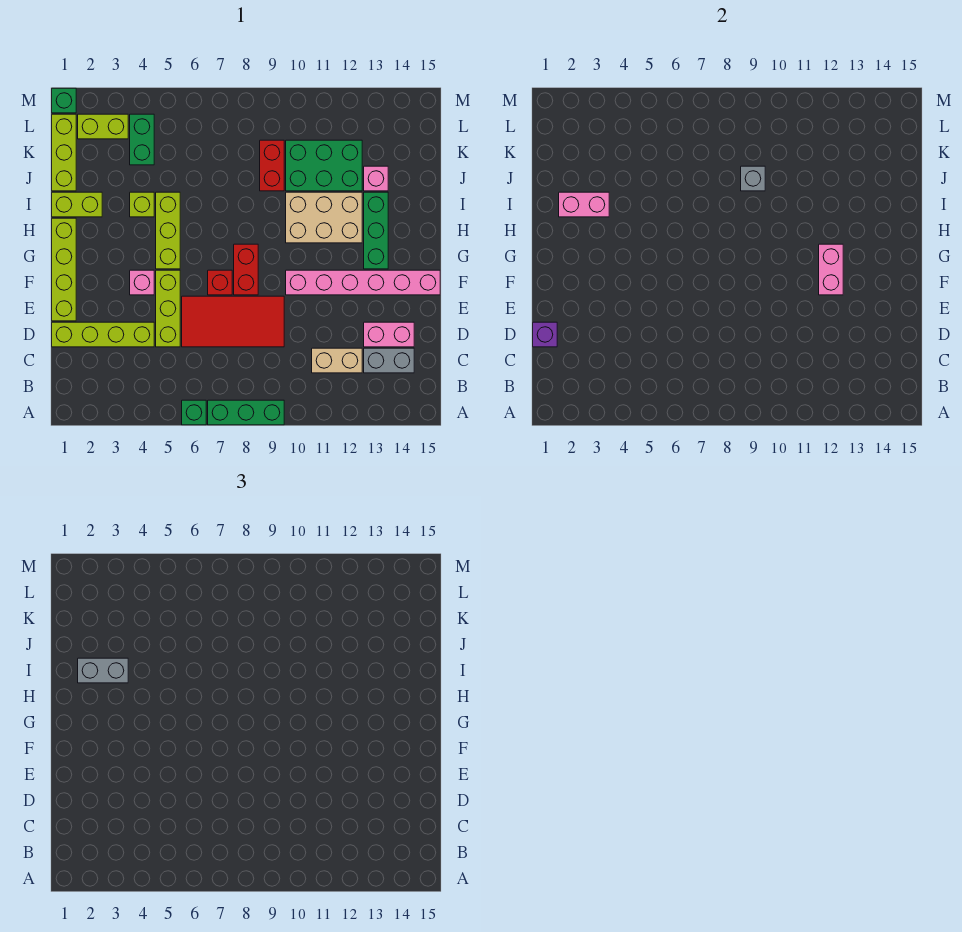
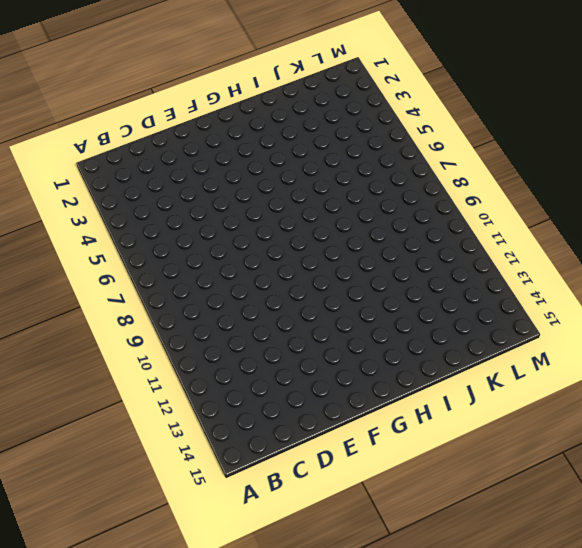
none -> green 1x1 brick [182,400,206,425]
none -> green 1x3 brick [208,400,284,425]
none -> tan 1x2 brick [312,348,362,373]
none -> grey 1x2 brick [364,348,414,373]

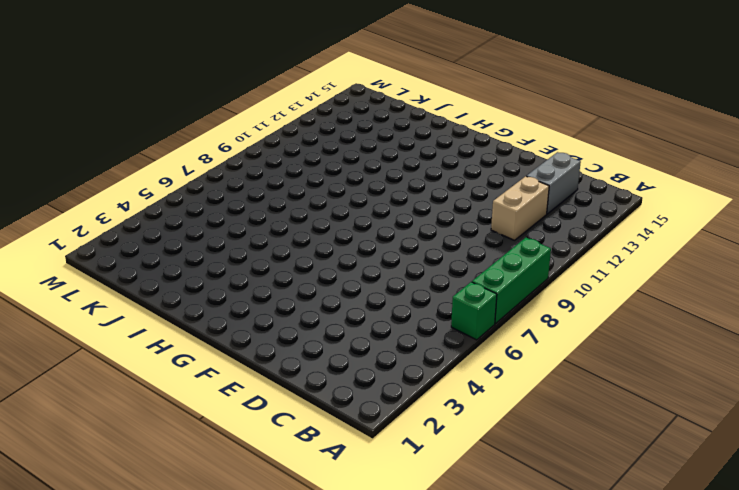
none -> lime 1x4 brick [52,322,154,347]
none -> lime 1x3 brick [156,270,180,347]
none -> red 2x4 tile [182,296,284,347]
none -> pink 1x2 brick [364,322,414,347]

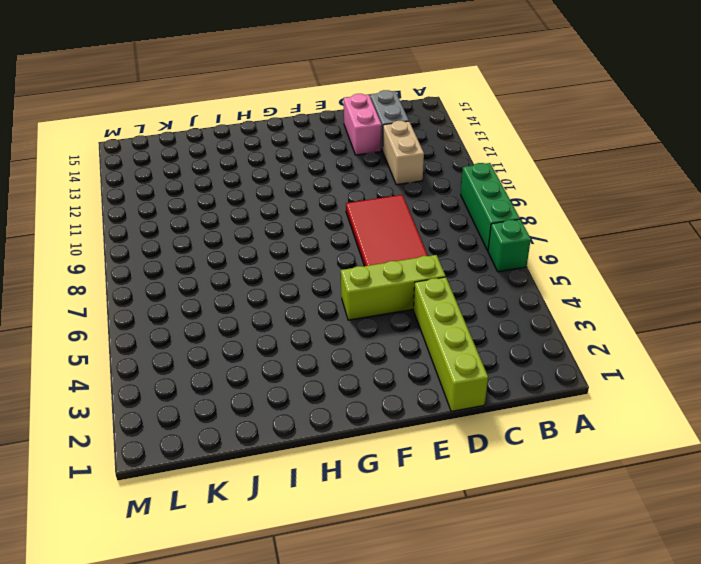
none -> lime 1x4 brick [52,218,76,321]
none -> pink 1x1 brick [130,270,154,295]
none -> red 1x1 brick [208,270,232,295]
none -> red 1x2 brick [234,244,258,295]

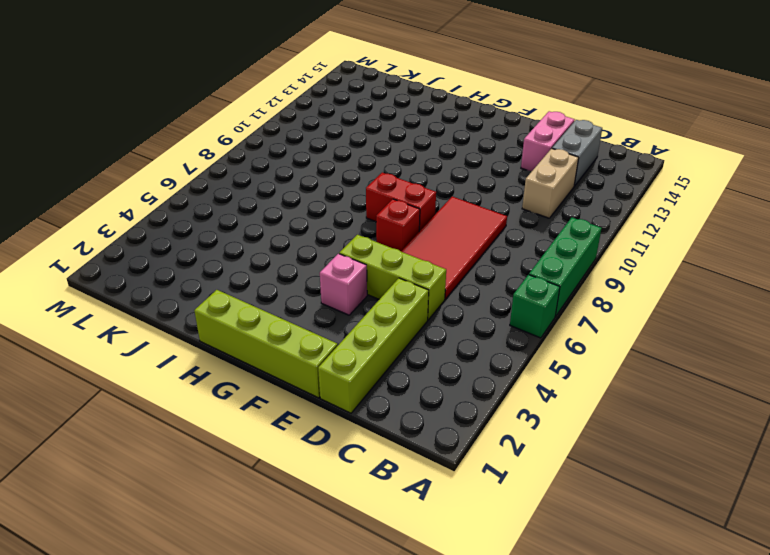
none -> pink 1x6 brick [286,270,440,295]
none -> lime 1x3 brick [156,192,180,269]
none -> green 1x3 brick [364,192,388,269]
none -> tan 2x3 brick [286,192,362,243]

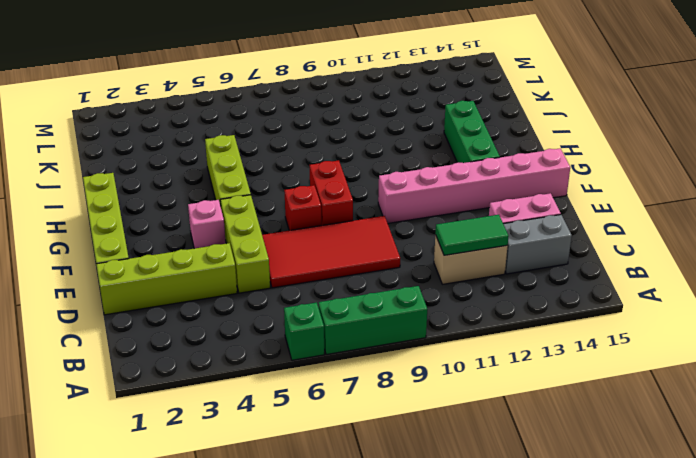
green 1x2 tile [435,215,508,255] -> none
none -> tan 2x3 brick [286,192,362,243]
none -> lime 1x2 brick [52,192,102,217]
none -> lime 1x1 brick [130,192,154,217]
none -> lime 1x3 brick [52,114,76,191]

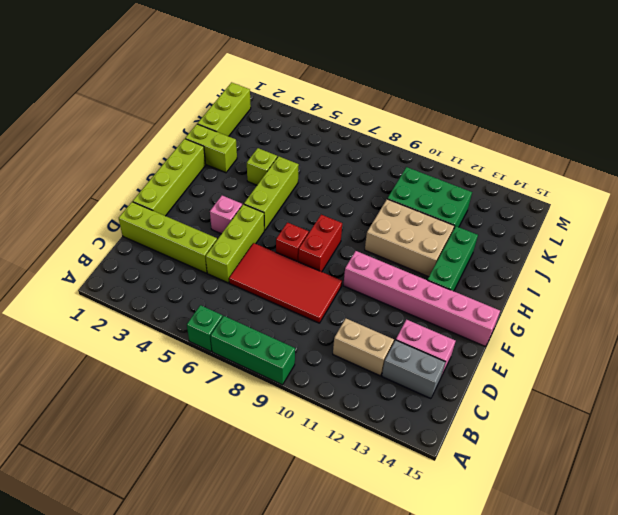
none -> red 1x2 brick [260,140,284,191]
none -> pink 1x1 brick [364,166,388,191]
none -> green 1x2 brick [130,114,154,165]
none -> lime 1x2 brick [78,114,128,139]

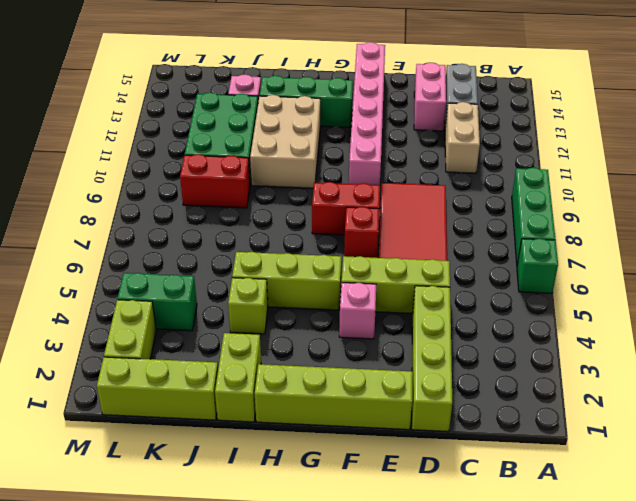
none -> green 1x1 brick [52,88,76,113]
none -> purple 1x1 brick [533,322,557,347]
none -> pink 1x2 brick [819,244,843,295]
none -> pink 1x2 brick [559,192,609,217]

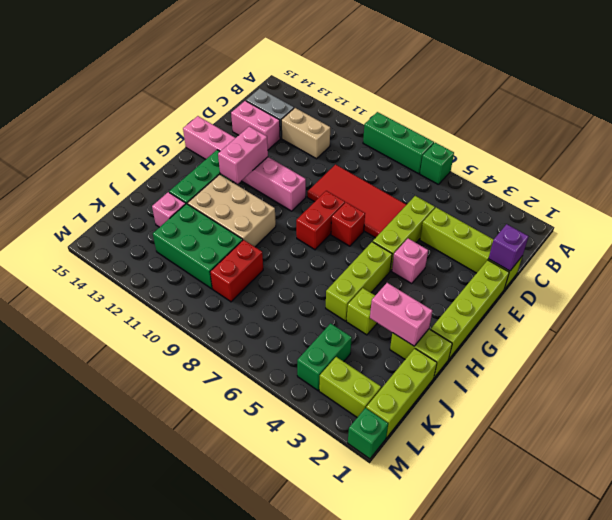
none -> grey 1x1 brick [741,166,765,191]
none -> grey 1x2 brick [78,658,128,683]

